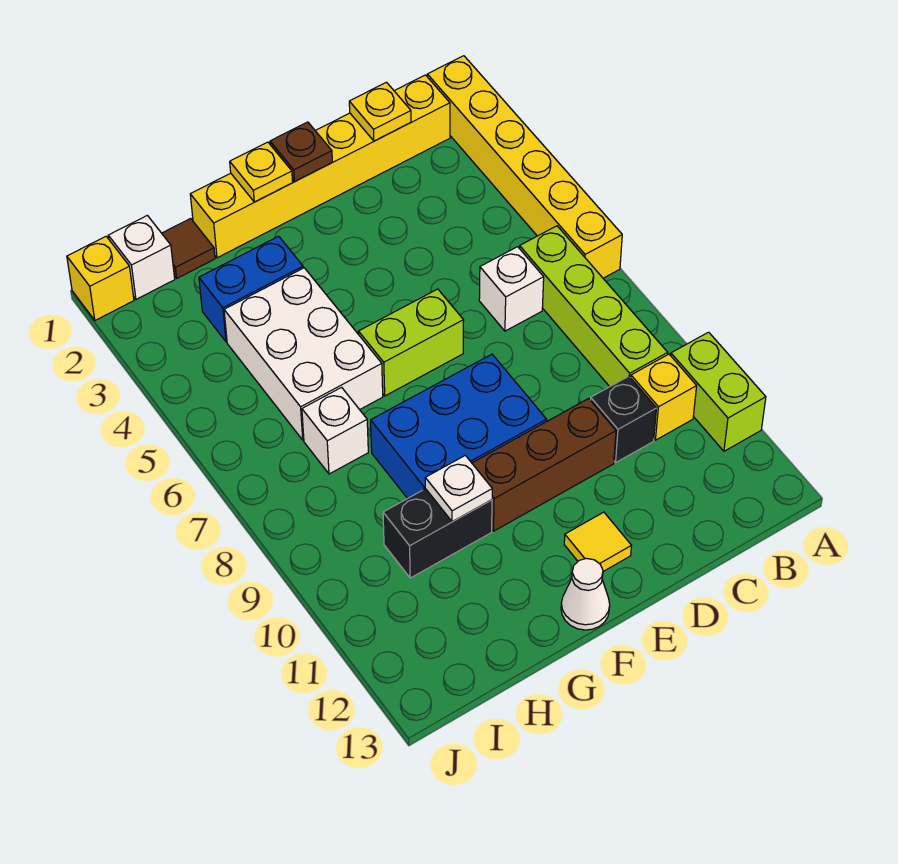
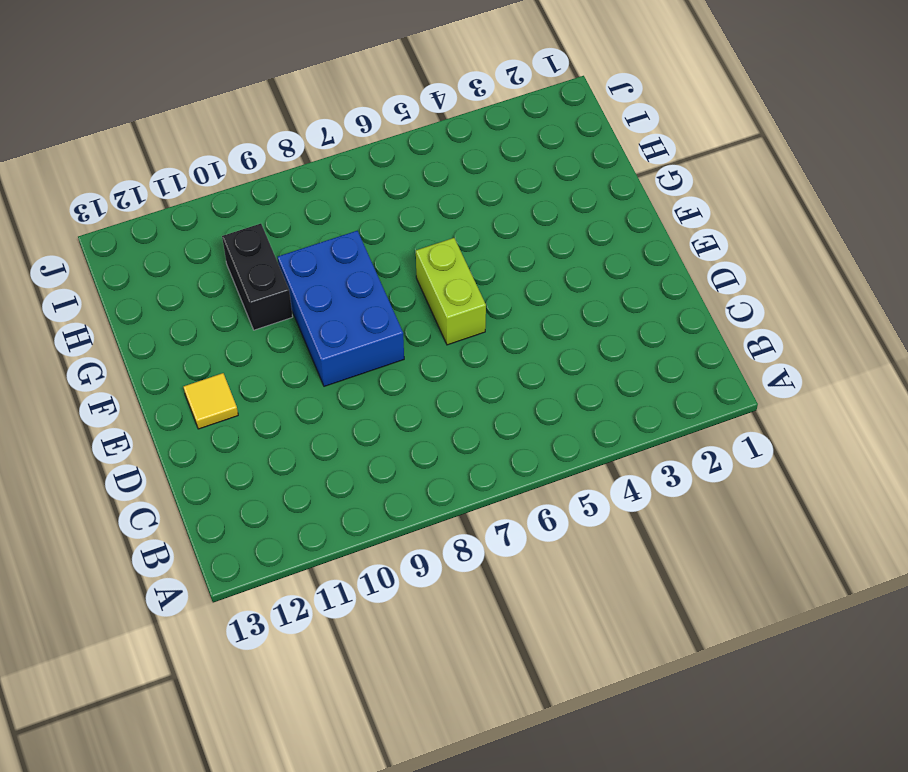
none -> yellow 1x6 brick [427,56,622,278]
none -> lime 1x2 brick [671,332,766,451]
none -> yellow 1x6 brick [190,75,450,258]

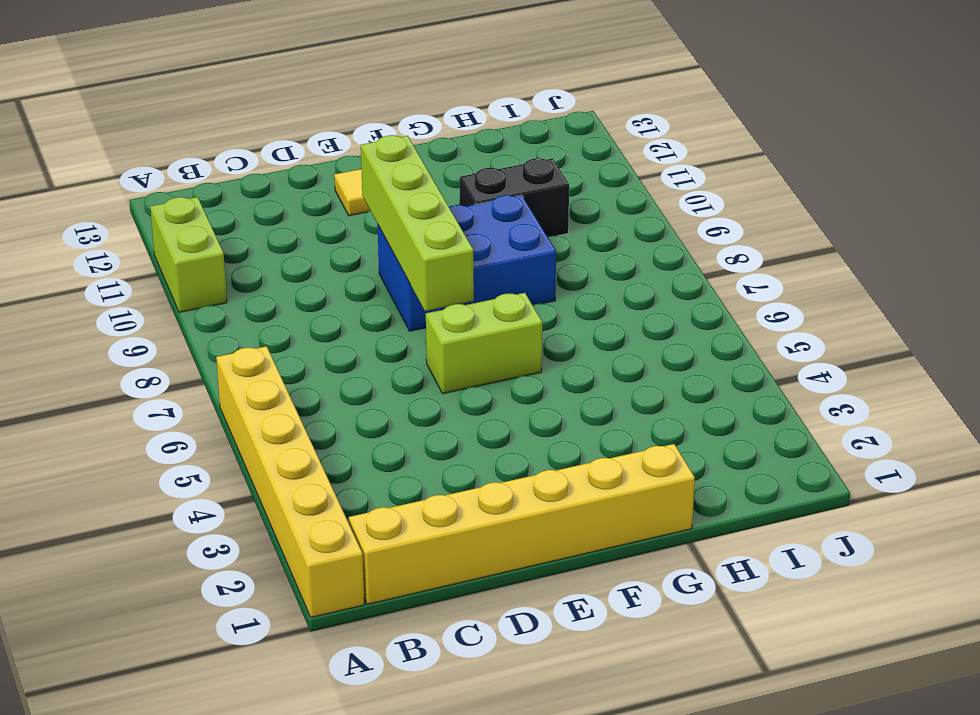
lime 1x4 brick [361,135,474,311] -> lime 1x4 brick moved to [520,226,668,387]
none -> yellow 1x1 brick [631,354,697,440]
none -> white 1x1 brick [479,247,544,331]
none -> black 1x1 brick [591,376,657,462]

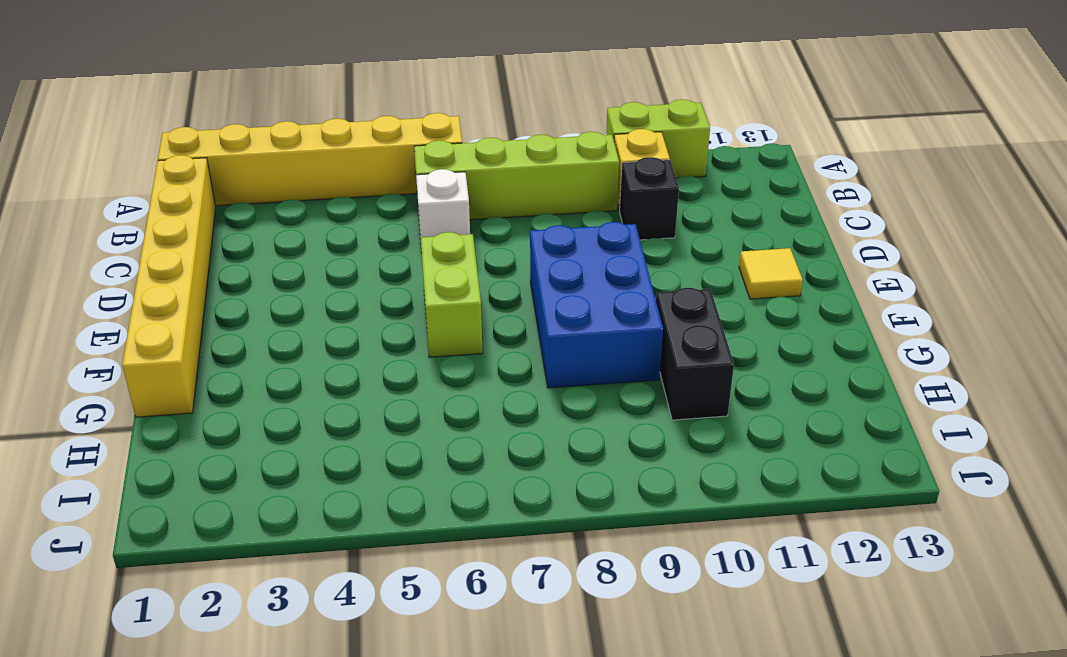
none -> brown 1x3 brick [472,399,616,531]
none -> white 1x1 cone [561,558,610,630]
none -> blue 1x2 brick [199,236,303,342]

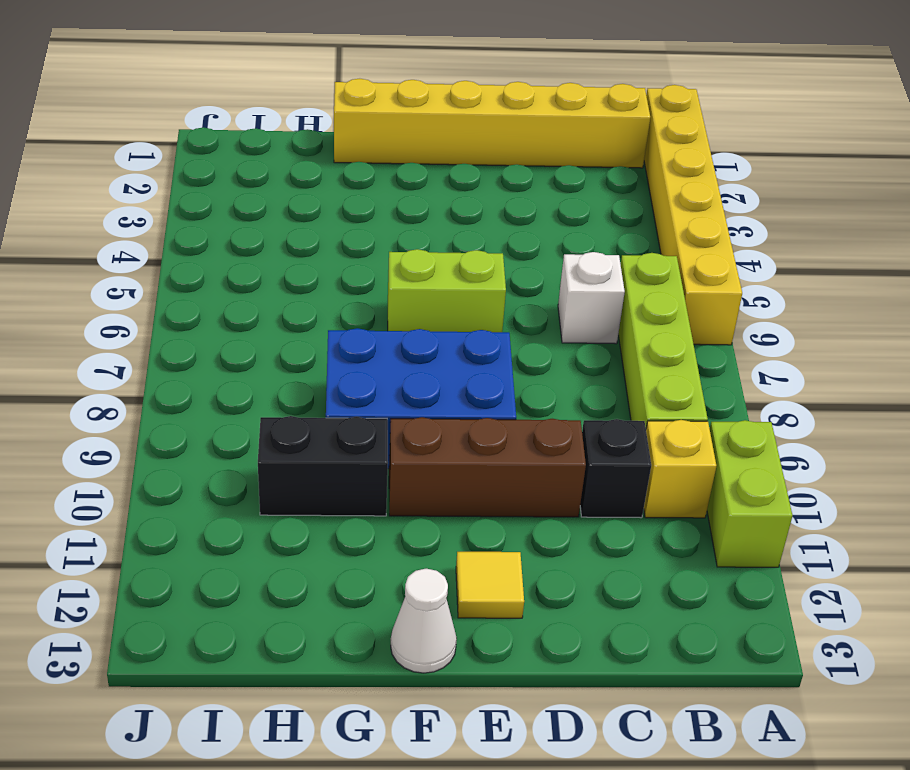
none -> blue 1x2 brick [199,236,303,342]
none -> white 2x3 brick [224,268,383,440]
none -> brown 1x1 tile [162,218,215,278]

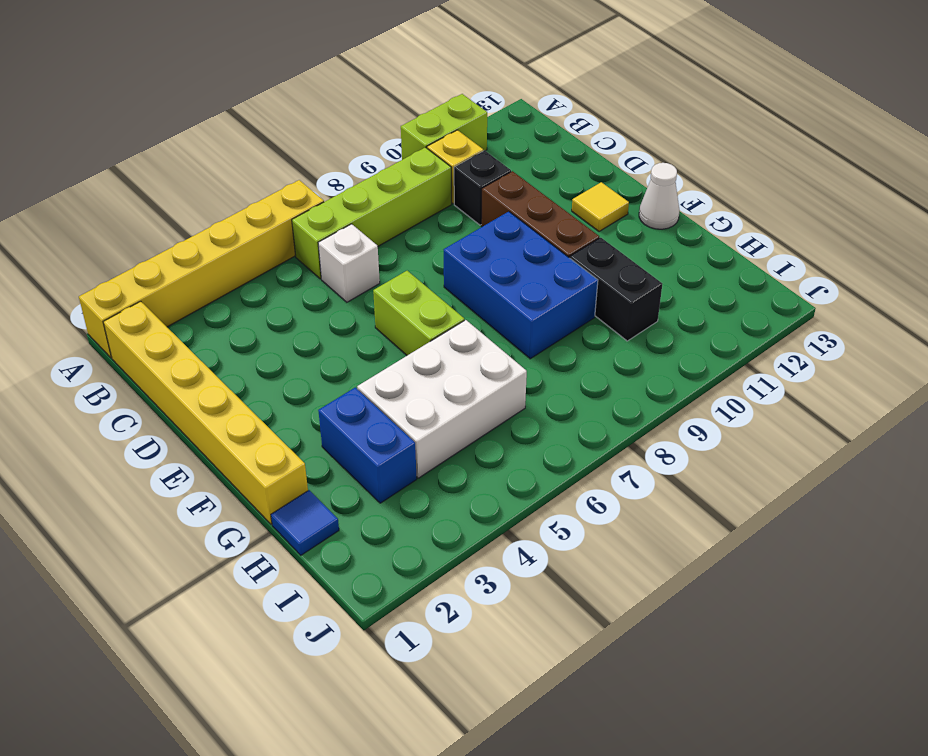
blue 1x1 tile [271,490,339,555] -> brown 1x1 tile [162,218,215,278]
none -> white 1x1 brick [302,387,368,474]
none -> white 1x1 brick [108,215,175,299]
none -> yellow 1x1 brick [67,236,134,320]

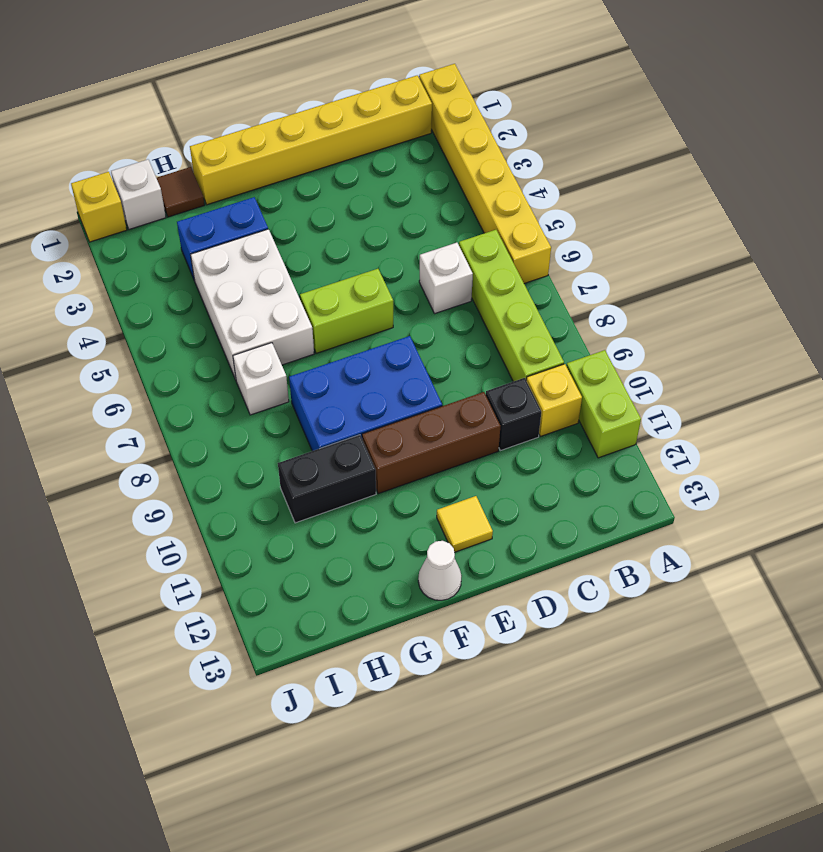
none -> yellow 1x1 plate [349,82,411,141]
none -> brown 1x1 plate [270,122,332,181]
none -> yellow 1x1 plate [230,142,293,202]

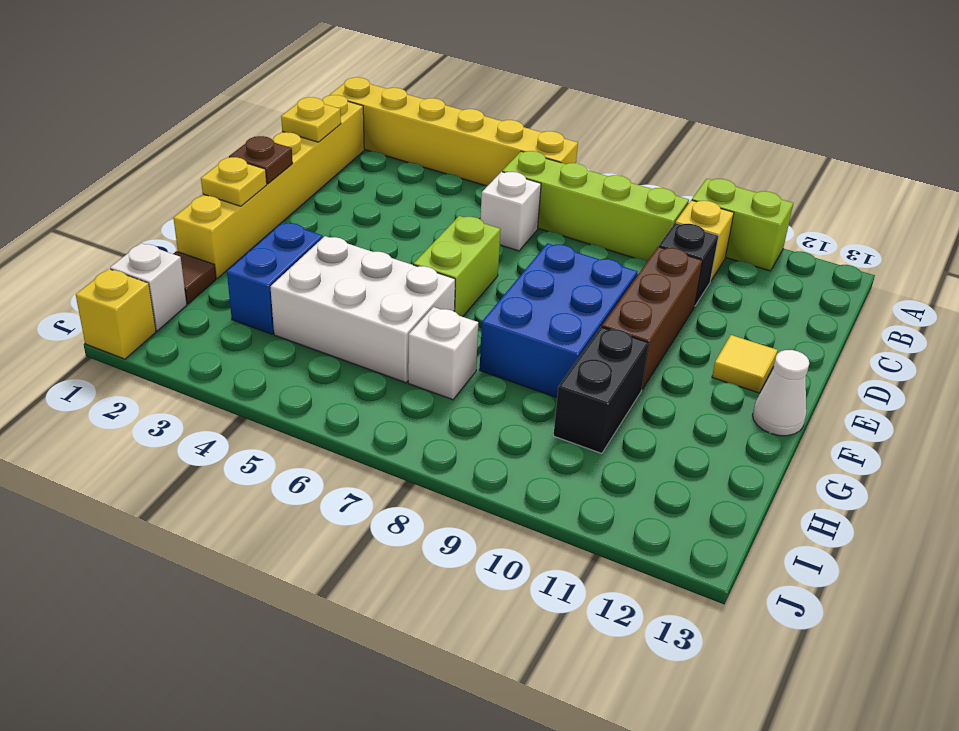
none -> white 1x1 plate [425,455,492,522]

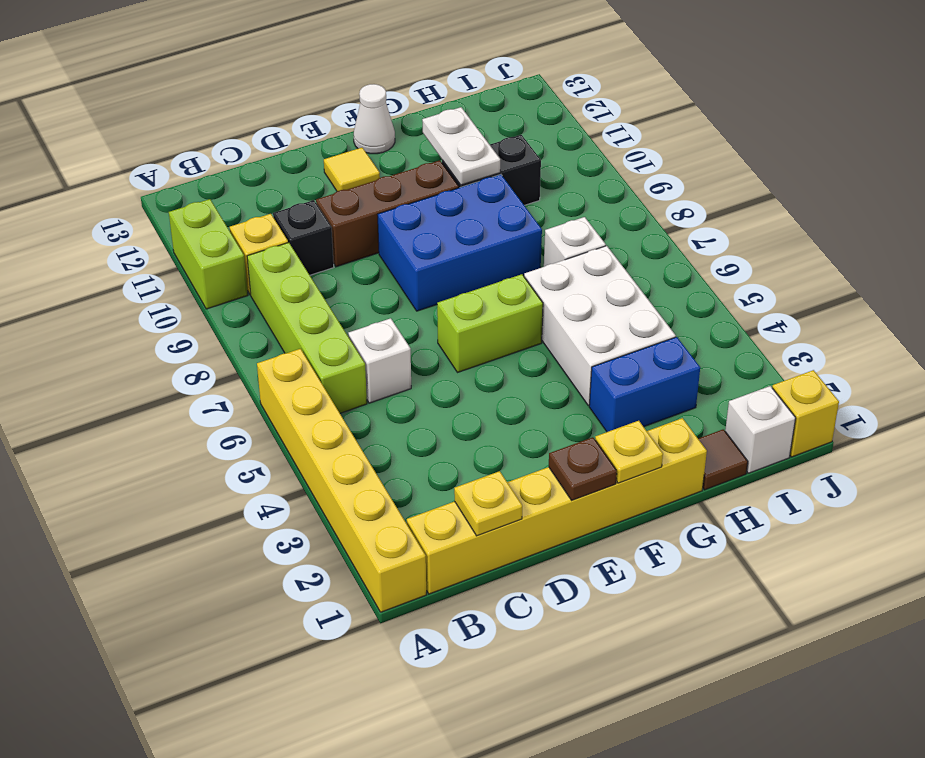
white 1x2 plate [422,107,500,185] -> white 1x1 plate [425,455,492,522]

